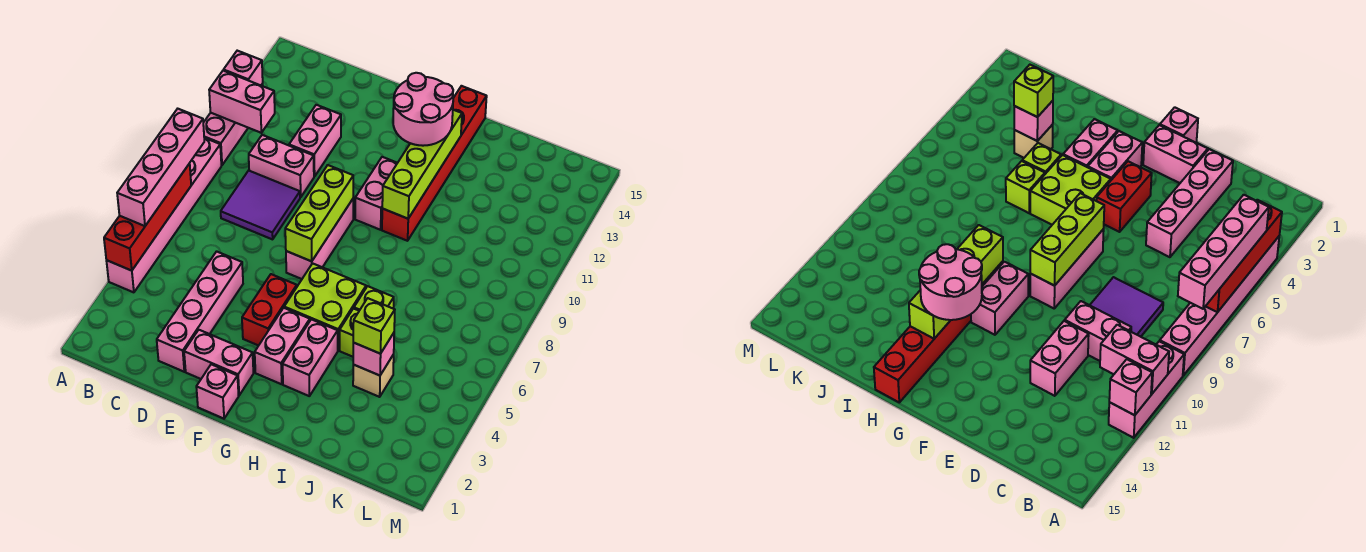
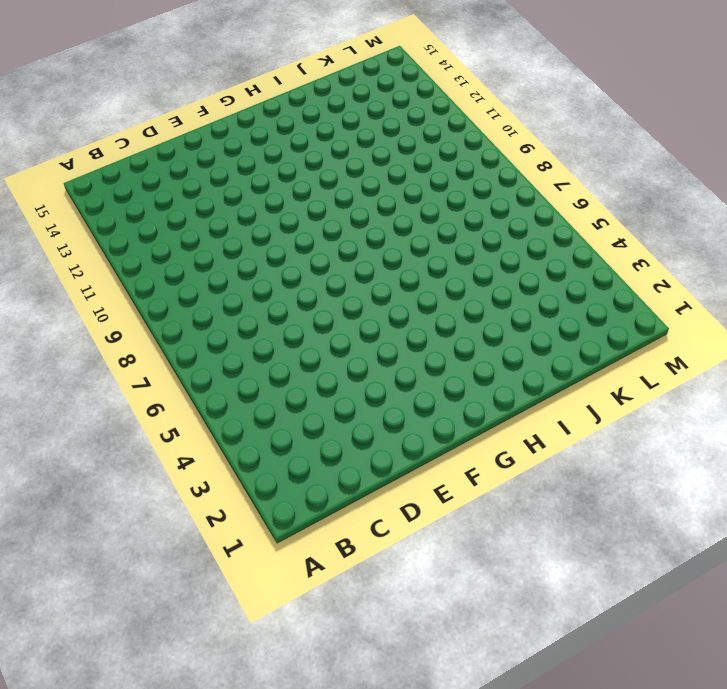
none -> pink 1x6 brick [106,138,221,292]
none -> pink 1x3 brick [203,84,263,165]
none -> purple 2x2 tile [221,171,300,239]

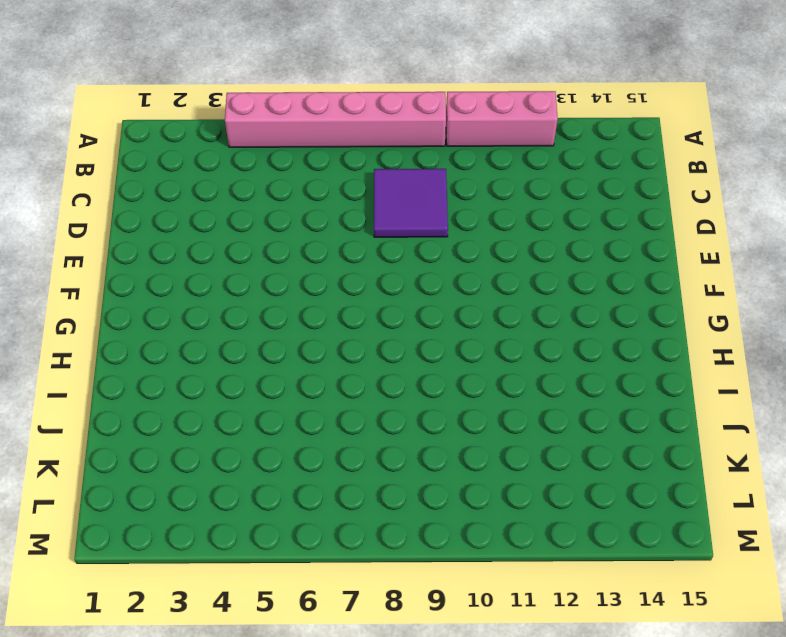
none -> pink 1x2 brick [249,135,314,197]
none -> pink 1x4 brick [157,251,243,372]
none -> pink 1x2 brick [289,105,341,177]

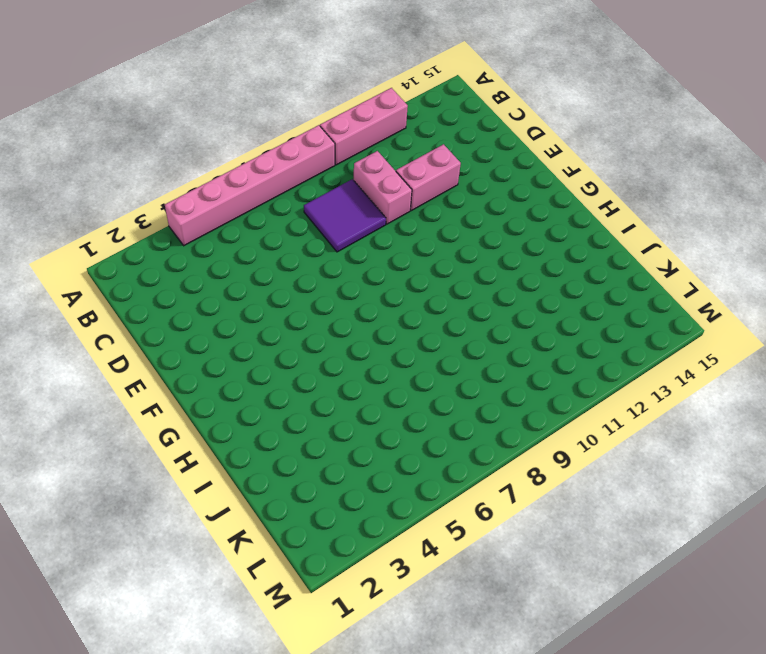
none -> pink 1x4 brick [157,251,243,372]
none -> pink 1x2 brick [184,330,253,395]
none -> pink 1x1 brick [196,364,239,419]

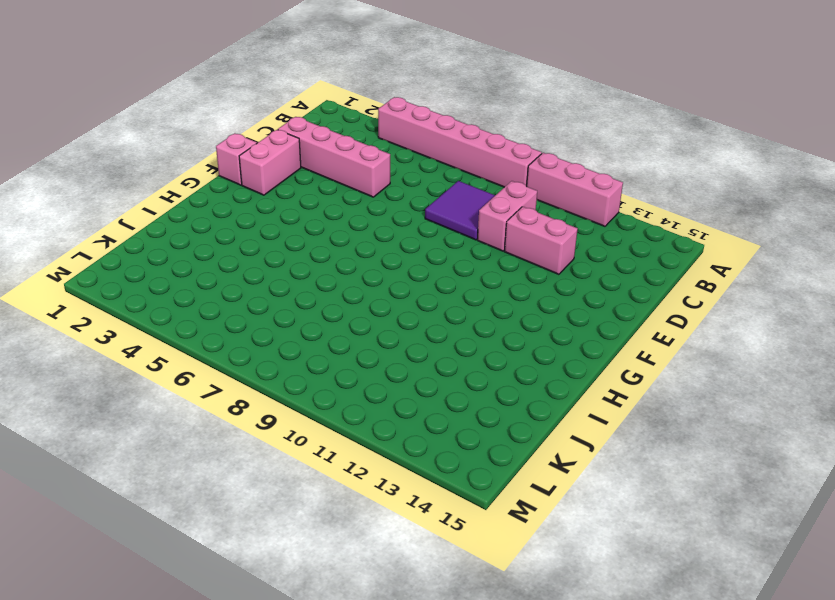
none -> red 1x2 brick [242,274,297,346]
none -> pink 1x3 brick [286,199,353,279]
none -> pink 1x2 brick [255,308,310,384]

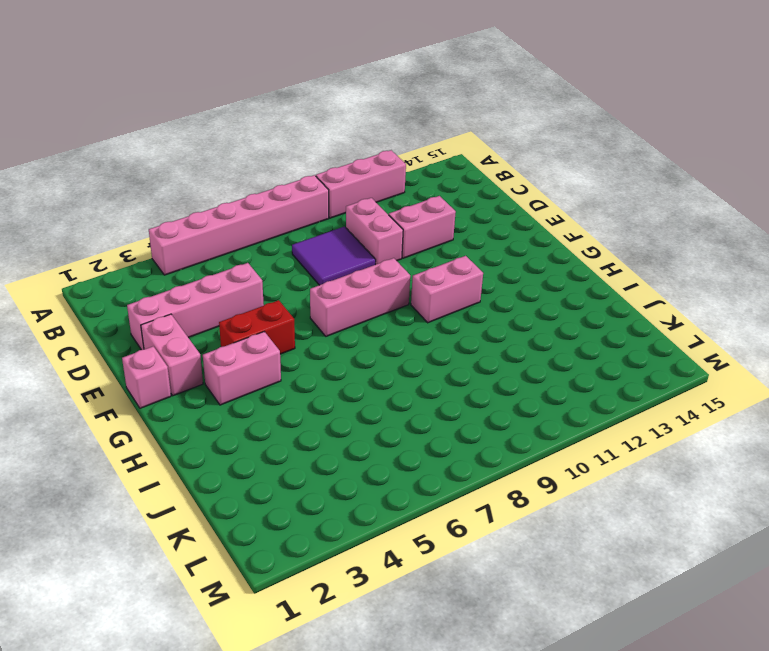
none -> lime 2x2 brick [284,263,366,350]
none -> pink 1x2 brick [283,319,338,396]
none -> red 1x6 brick [382,86,487,241]

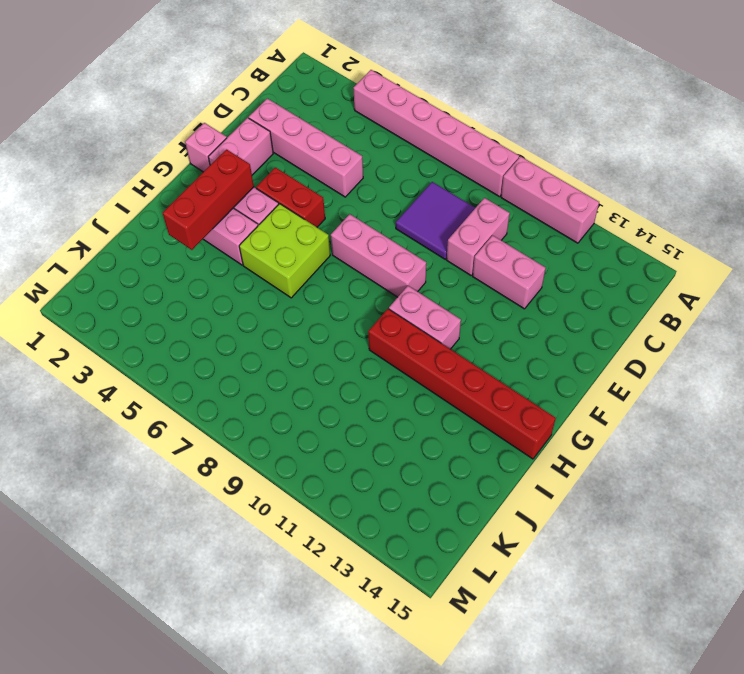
red 1x3 brick [163,150,254,250] -> none
none -> lime 1x1 brick [340,308,359,357]
none -> lime 1x1 brick [354,286,394,311]
none -> tan 1x1 brick [353,354,394,397]

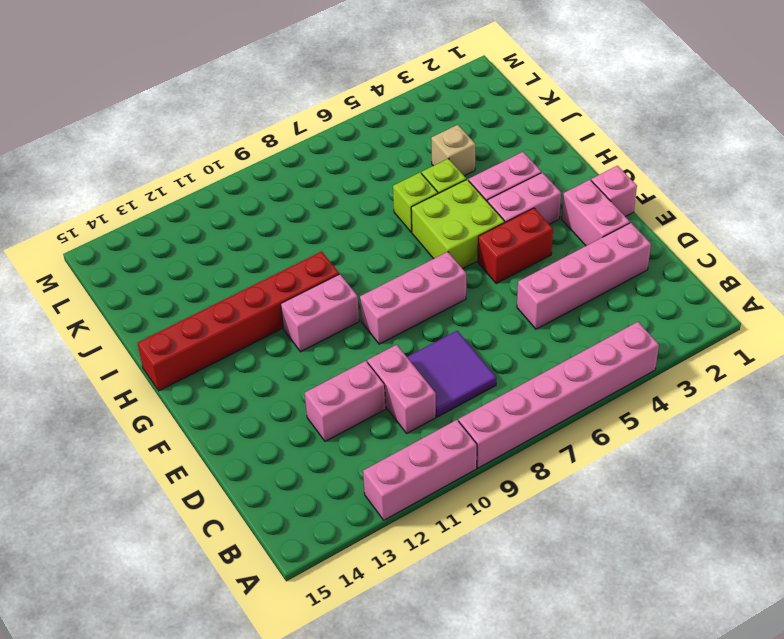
none -> red 1x4 brick [104,163,191,271]
none -> pink 1x2 brick [209,71,275,133]
none -> pink 1x1 brick [224,51,263,85]

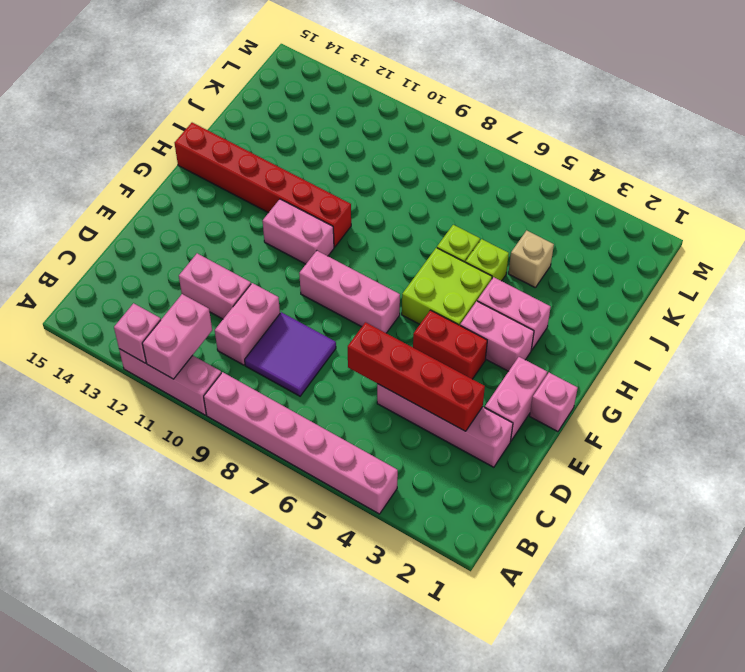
red 1x4 brick [348,322,485,431] -> red 1x4 brick moved to [104,163,191,271]
none -> lime 1x3 brick [285,165,353,261]
none -> lime 1x4 brick [382,110,462,219]
none -> pink 1x1 brick [353,333,394,376]

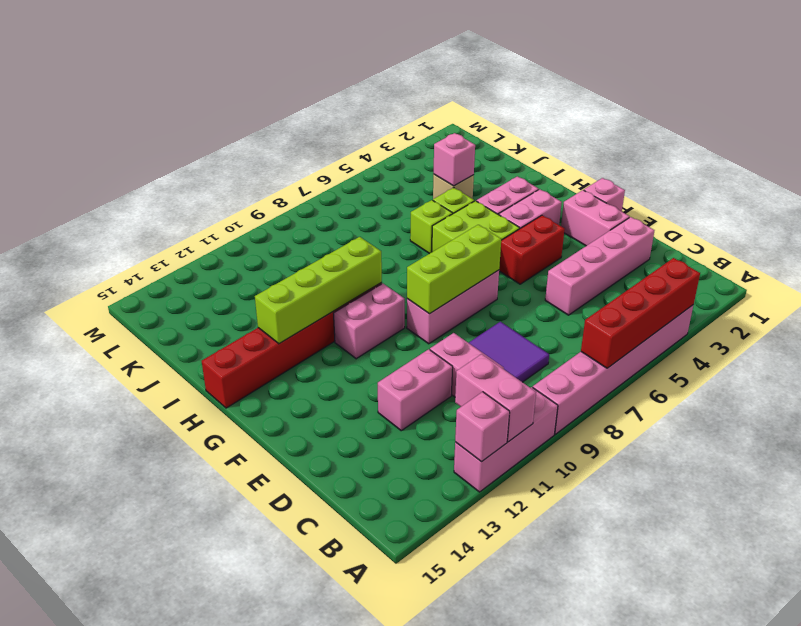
none -> pink 1x4 brick [117,109,204,226]
none -> pink 2x2 round brick [393,73,453,146]
none -> lime 1x1 brick [353,298,395,354]

